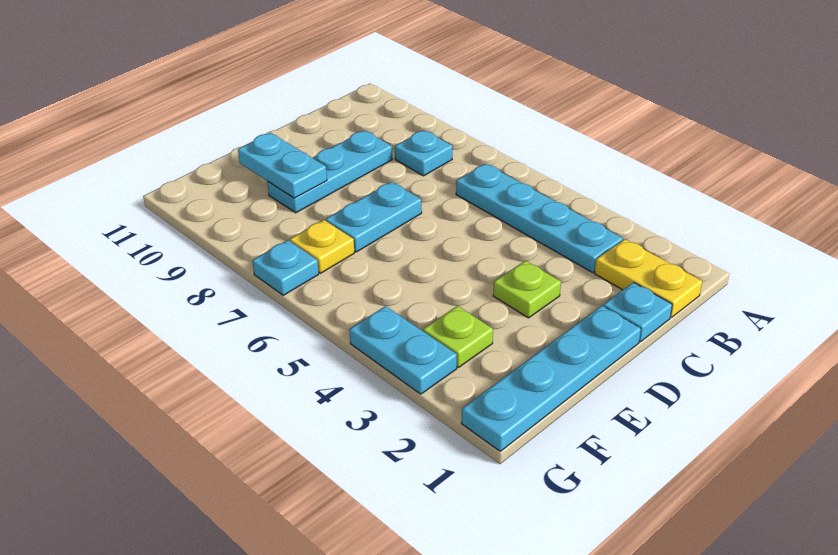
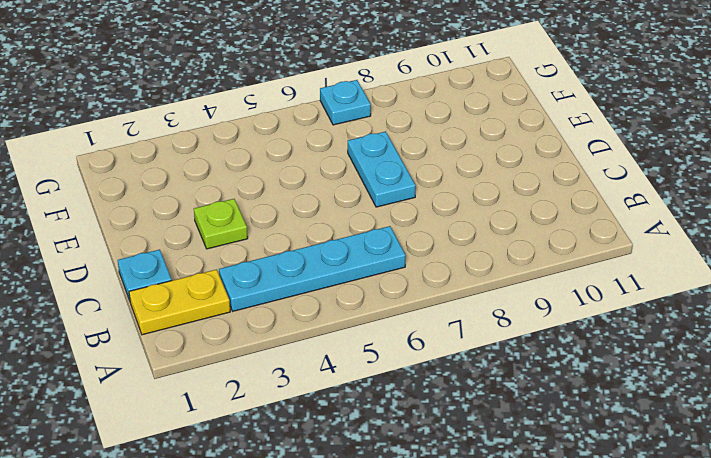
none -> cyan 1x1 plate [395,130,453,176]
none -> cyan 1x3 plate [267,131,392,213]
none -> cyan 1x4 plate [461,306,641,451]

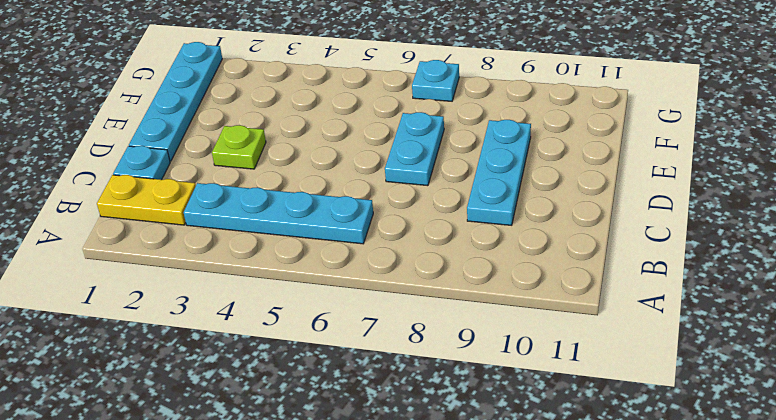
none -> cyan 1x1 plate [395,130,453,176]
none -> lime 1x1 plate [423,306,493,367]
none -> yellow 1x1 plate [290,220,354,273]

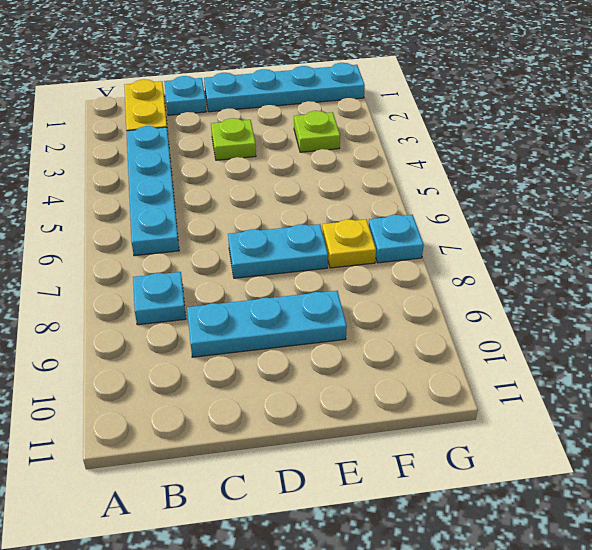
none -> cyan 1x2 plate [349,306,457,394]
none -> cyan 1x2 plate [238,133,327,198]

